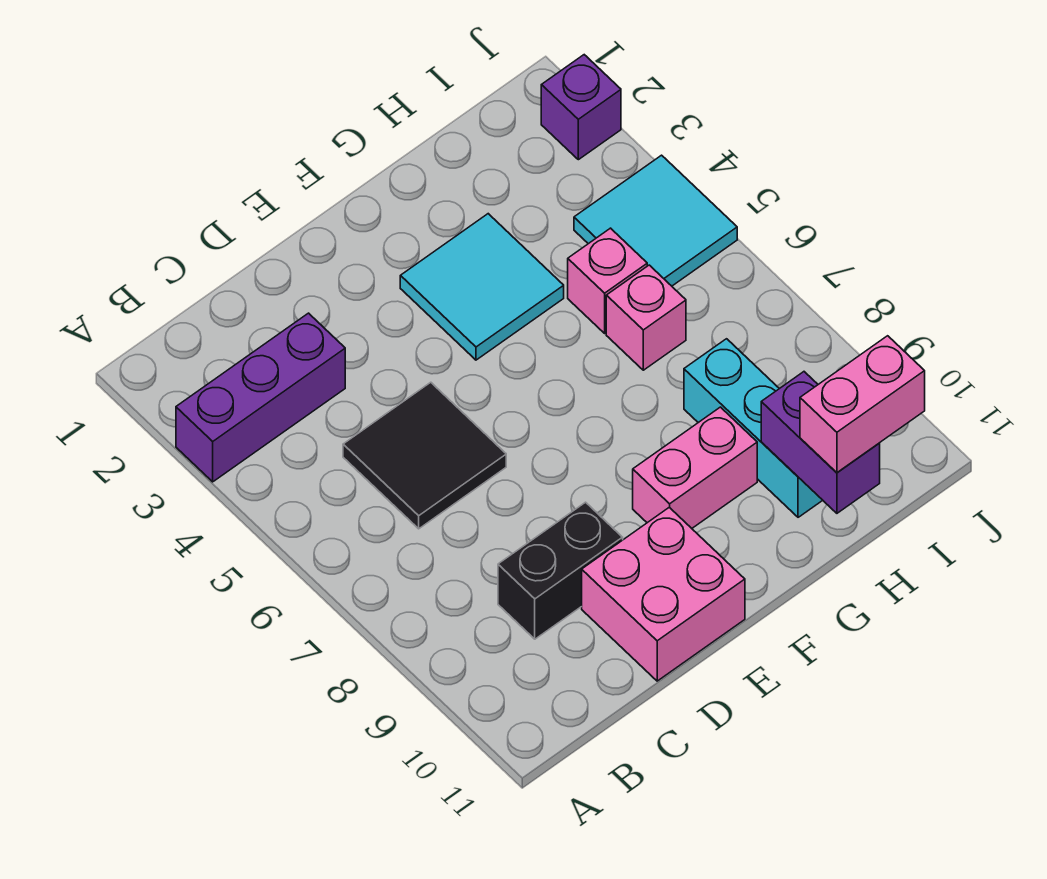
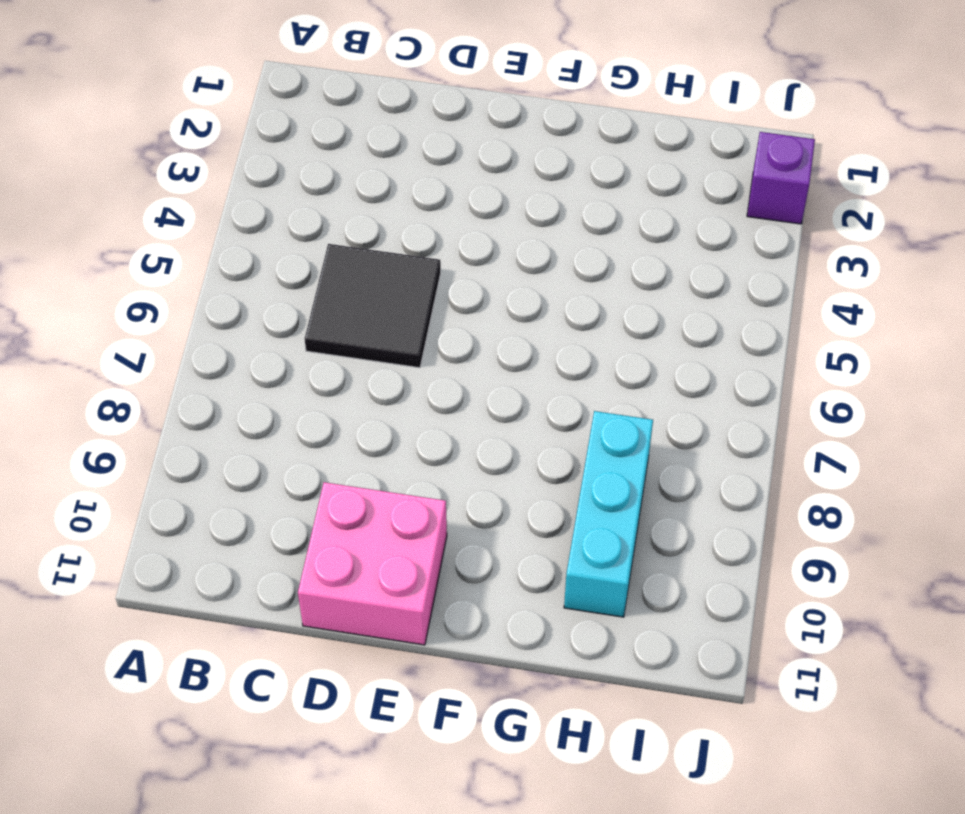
none -> purple 1x3 brick [176,313,345,482]
none -> black 1x2 brick [498,502,623,639]
none -> cyan 2x2 tile [400,214,564,360]

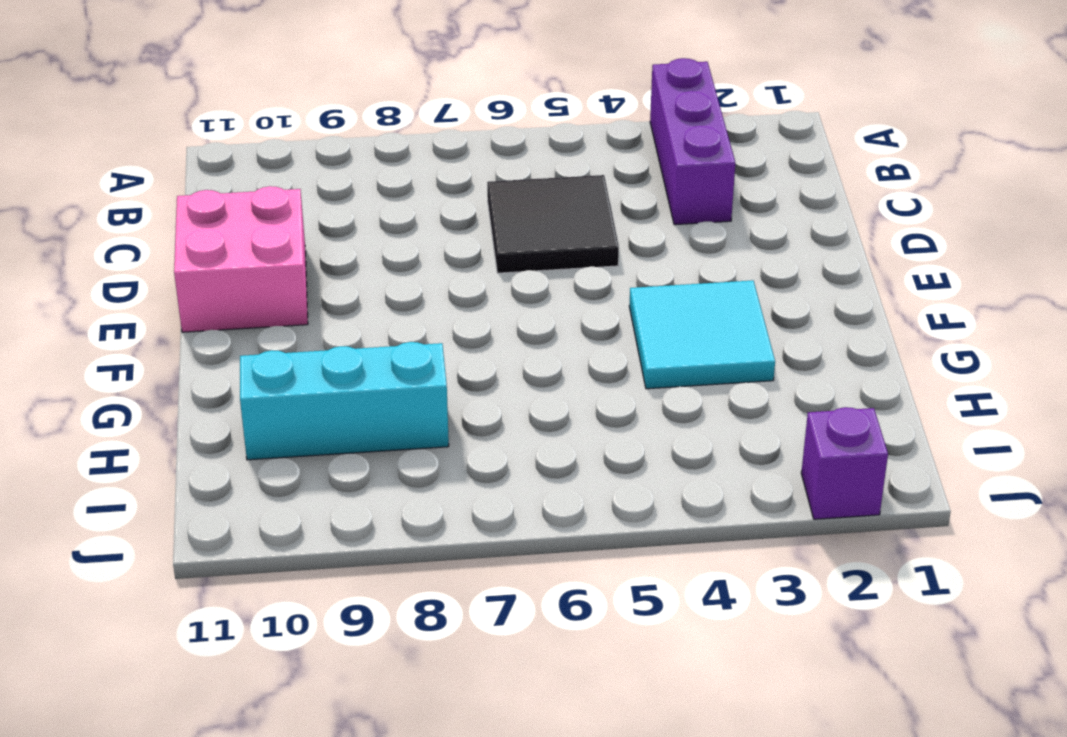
none -> black 1x2 brick [498,502,623,639]
none -> pink 1x2 brick [633,407,757,528]
none -> pink 1x1 brick [568,228,647,333]

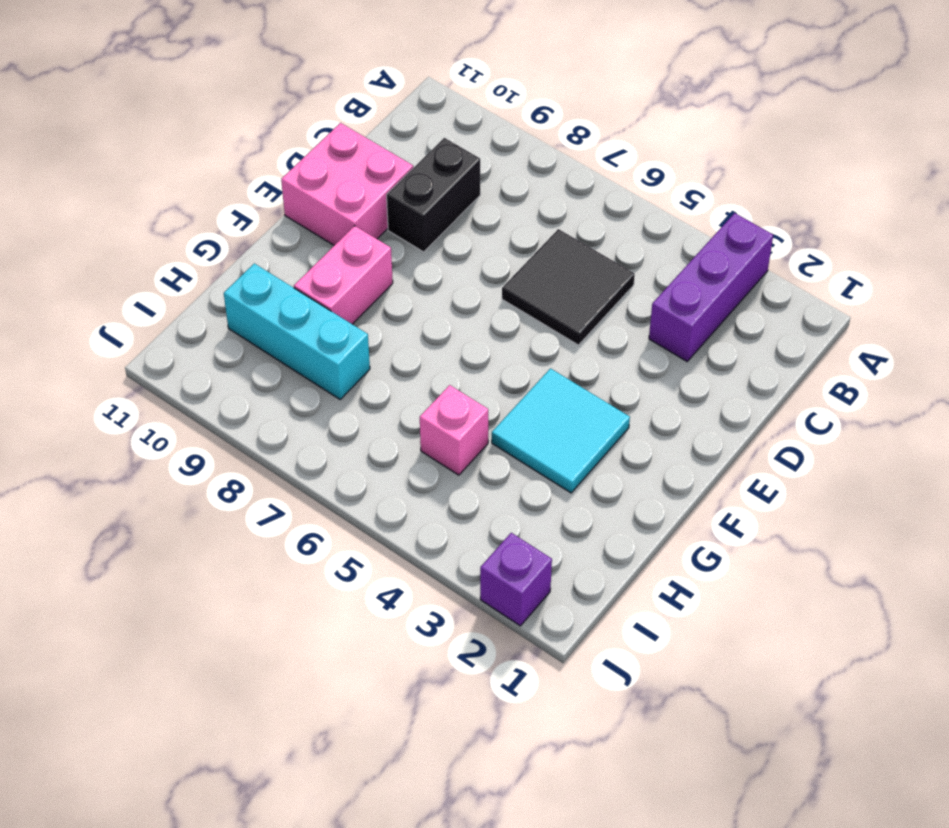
none -> pink 1x1 brick [606,265,686,370]
none -> cyan 2x2 tile [574,155,737,286]
none -> purple 1x2 brick [761,372,880,513]

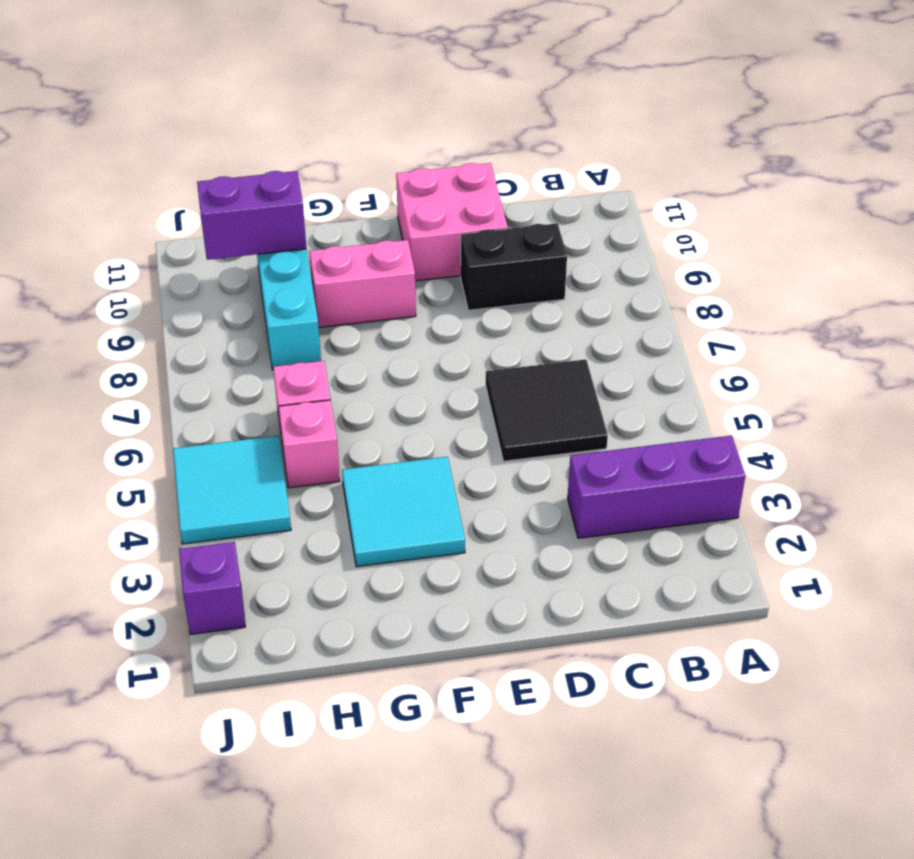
purple 1x2 brick [197,171,306,260] -> purple 1x2 brick turned to [761,372,880,513]
none -> pink 1x2 brick [800,336,925,473]

